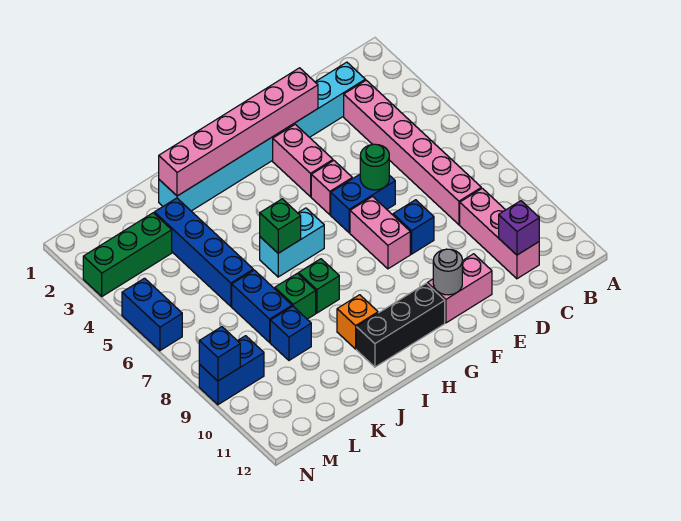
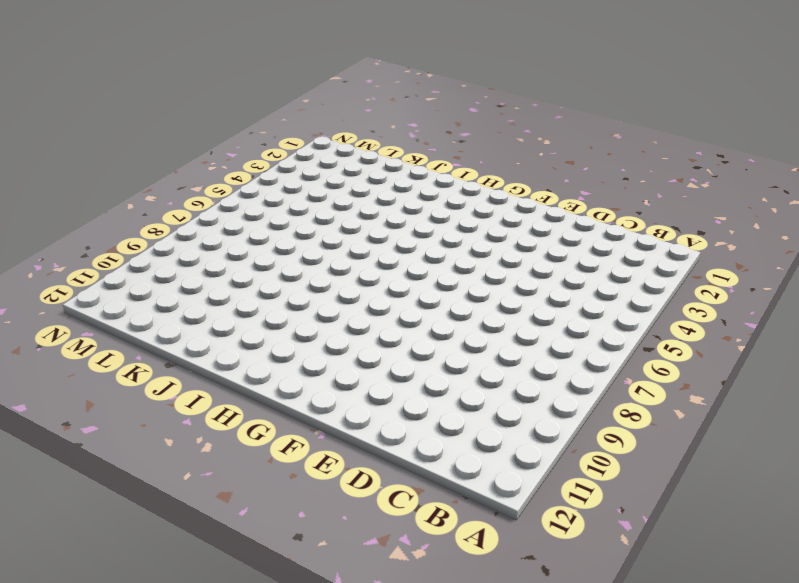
none -> cyan 1x8 brick [159,62,365,211]
none -> pink 1x6 brick [344,80,481,225]
none -> pink 1x3 brick [460,188,539,279]

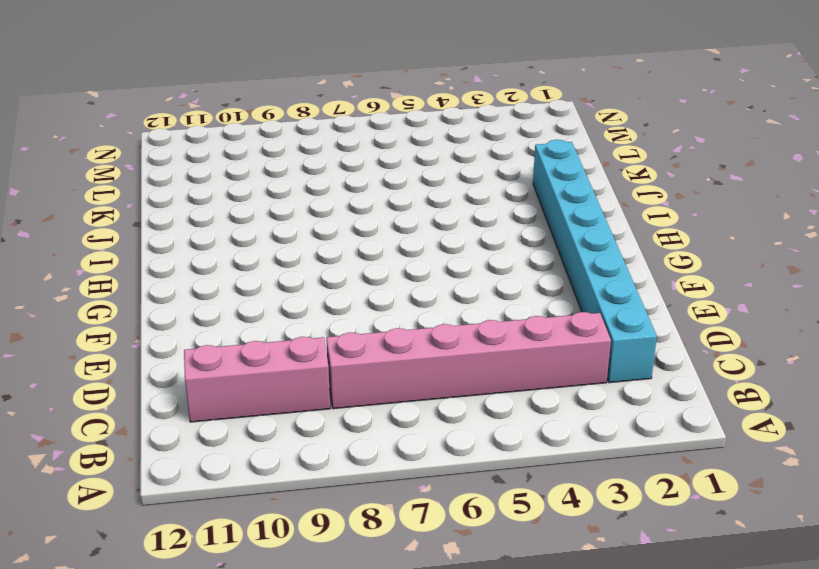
none -> blue 1x2 brick [331,174,395,233]
none -> blue 1x1 brick [393,200,434,254]
none -> pink 1x2 brick [427,254,492,323]

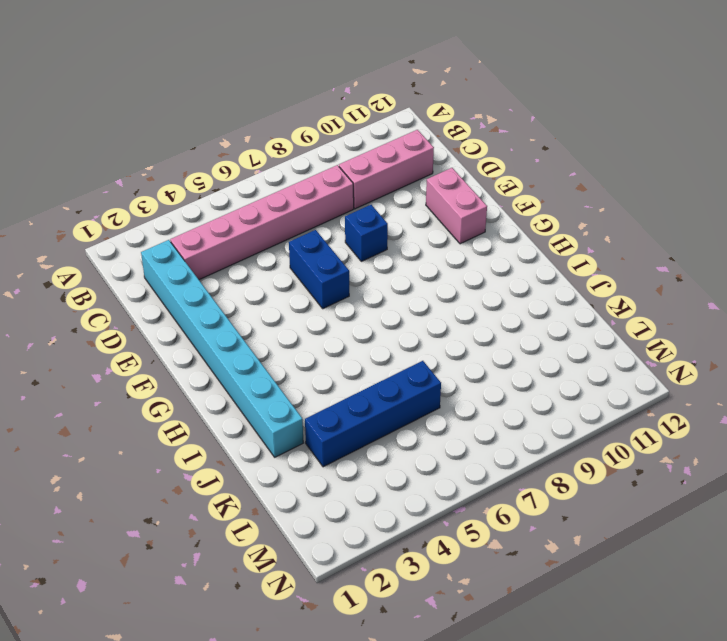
none -> pink 1x2 brick [273,124,333,197]
none -> pink 1x1 brick [311,161,352,215]
none -> pink 1x2 brick [350,197,410,269]

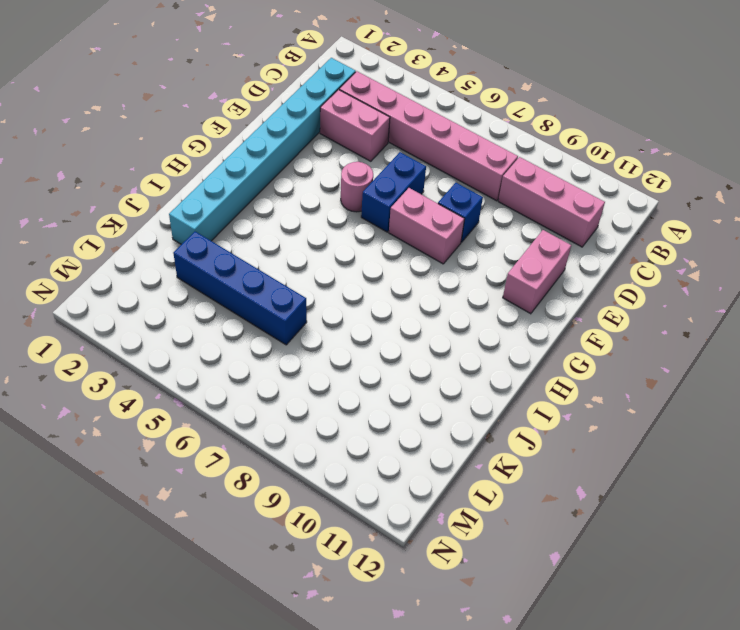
pink 1x2 brick [320,90,390,161] -> pink 1x2 brick moved to [273,124,333,197]
pink 1x1 round brick [341,162,373,212] -> pink 1x1 brick [311,161,352,215]
none -> black 1x3 brick [356,283,445,367]
none -> cyan 1x2 brick [260,208,324,277]
none -> green 1x1 brick [298,259,339,313]

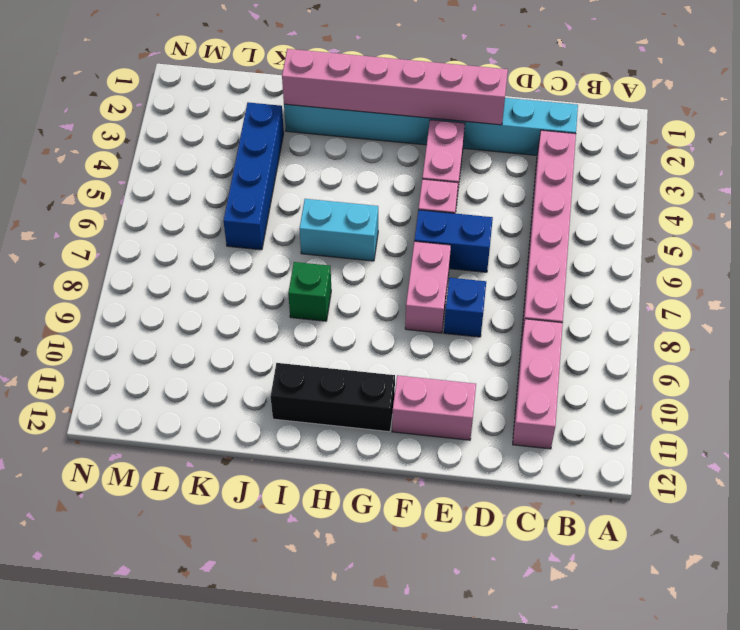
none -> orange 1x1 brick [337,295,378,349]
none -> green 1x1 brick [275,273,316,319]
none -> blue 1x2 brick [232,270,292,342]

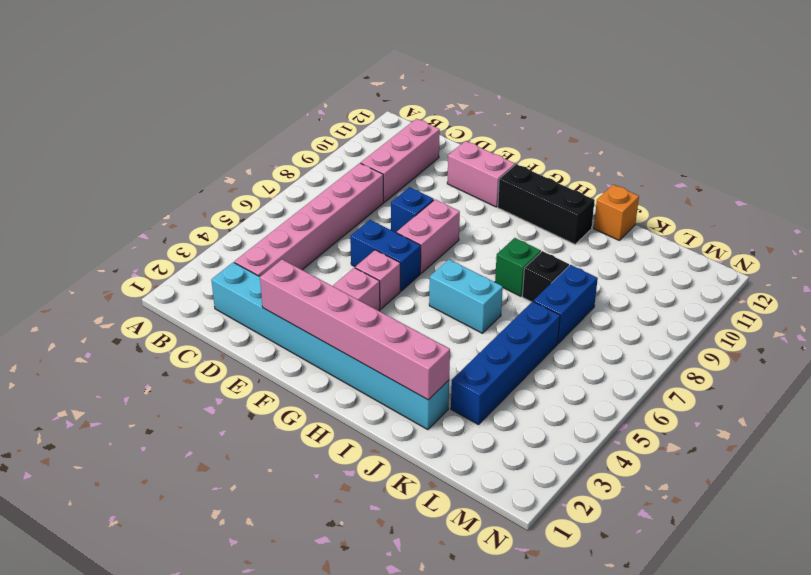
black 1x1 brick [522,251,569,302] -> green 1x1 brick [275,273,316,319]
orange 1x1 brick [594,185,639,240] -> orange 1x1 brick moved to [337,295,378,349]
none -> blue 1x1 brick [270,306,311,360]
none -> green 1x3 brick [83,213,172,296]
none -> blue 1x2 brick [199,336,264,405]

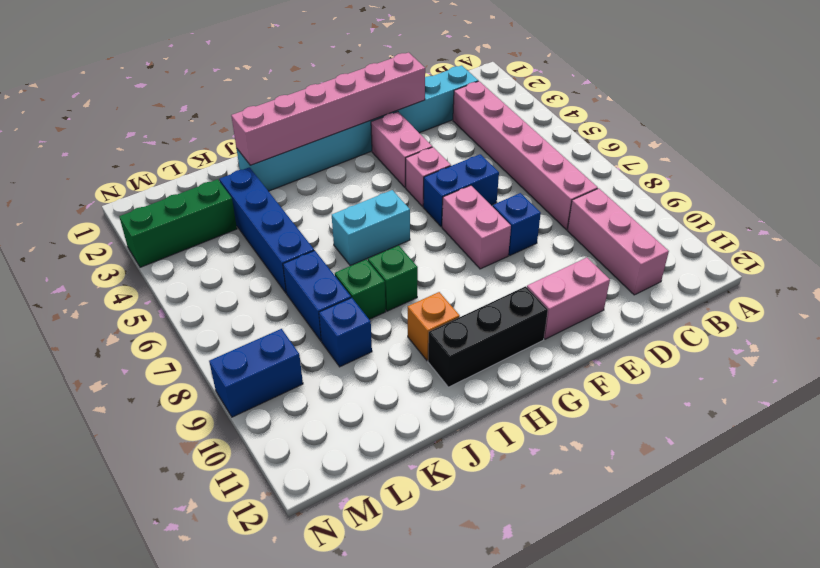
none -> blue 1x2 brick [122,278,182,351]
none -> purple 1x1 brick [499,201,539,255]
none -> green 1x1 round brick [360,144,389,190]

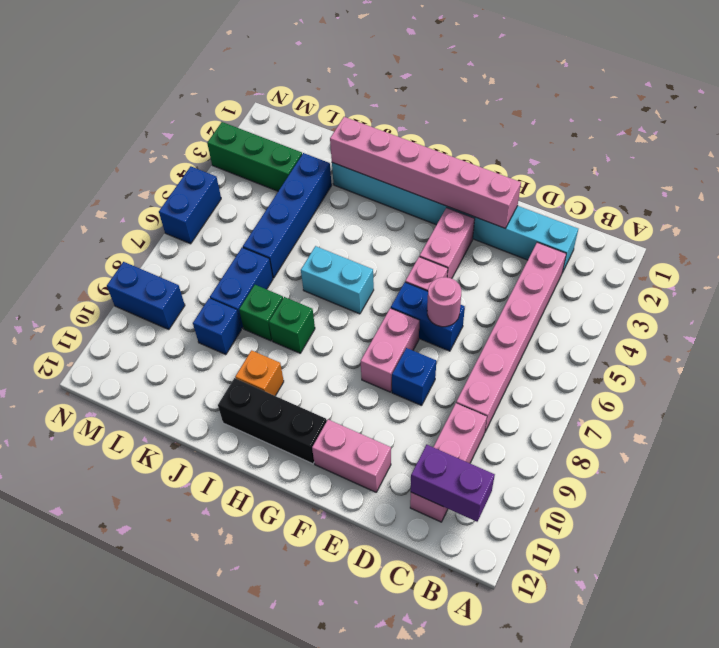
purple 1x2 brick [411,445,495,522] -> purple 1x1 brick [499,201,539,255]
pink 1x1 round brick [427,277,461,327] -> green 1x1 round brick [360,144,389,190]
none -> grey 1x1 round brick [433,249,462,295]
none -> green 1x1 brick [260,199,301,253]
none -> blue 1x1 brick [199,327,240,381]

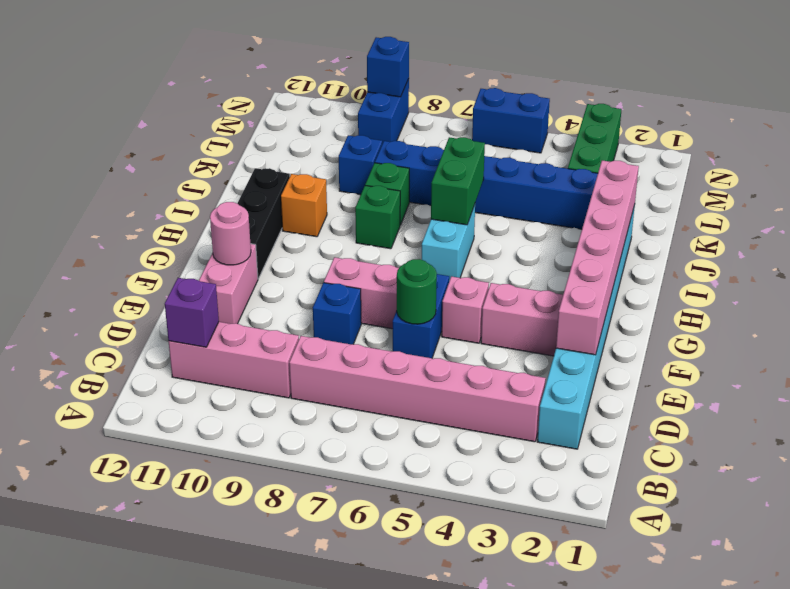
pink 1x1 round brick [210,202,251,265] -> grey 1x1 round brick [433,249,462,295]
green 1x2 brick [431,137,485,225] -> green 1x1 brick [260,199,301,253]

